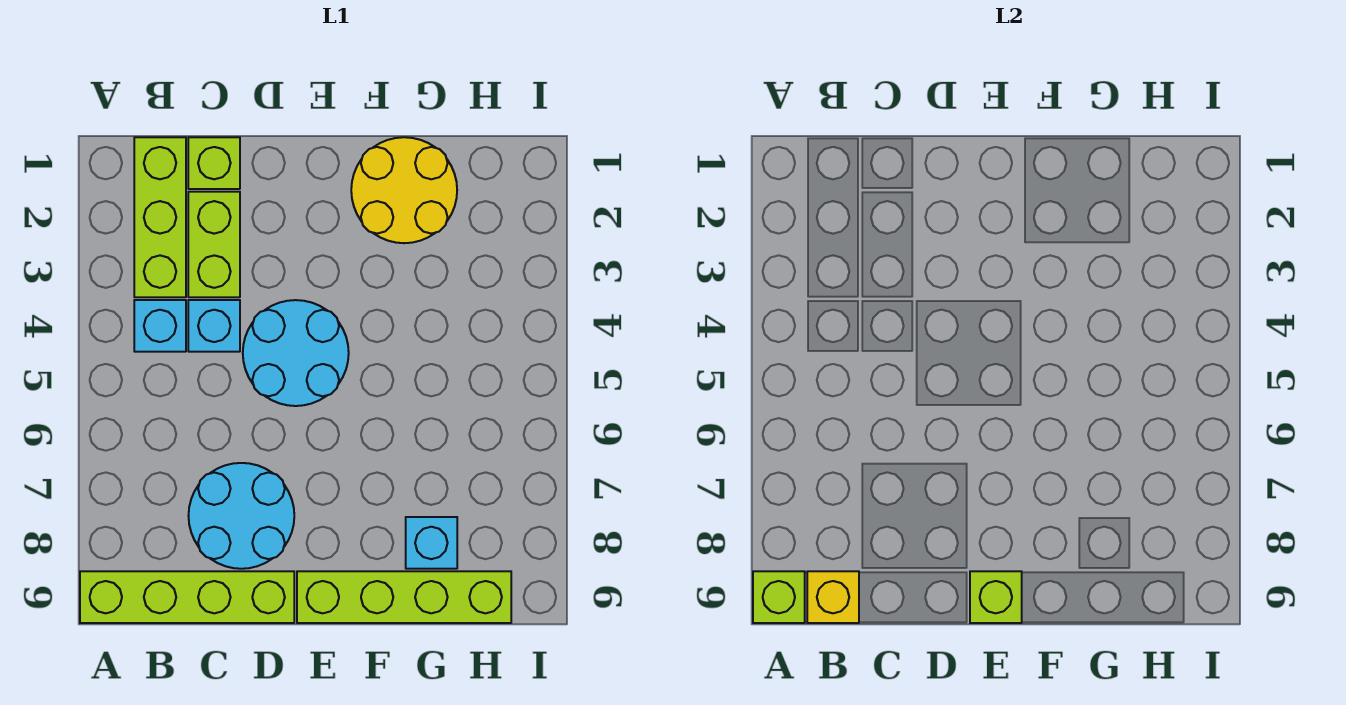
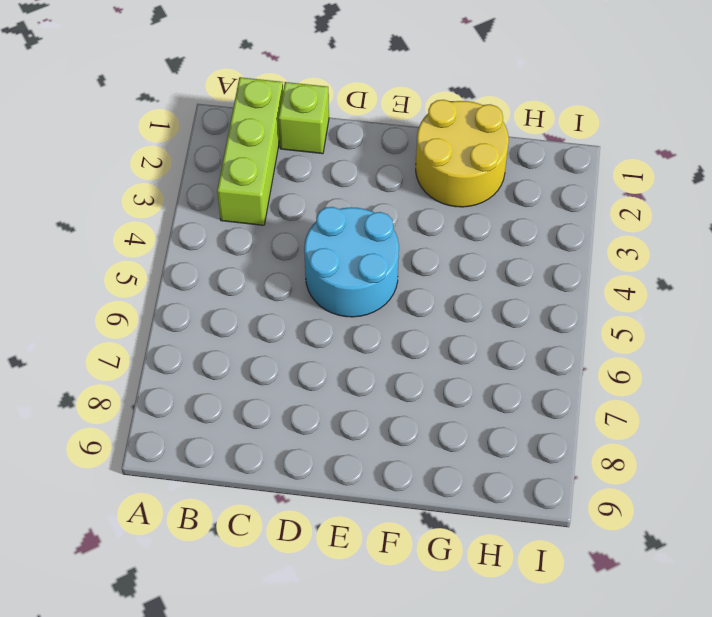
none -> lime 1x4 brick [80,571,294,623]
none -> cyan 1x1 brick [134,300,186,352]
none -> lime 1x2 brick [188,192,240,297]

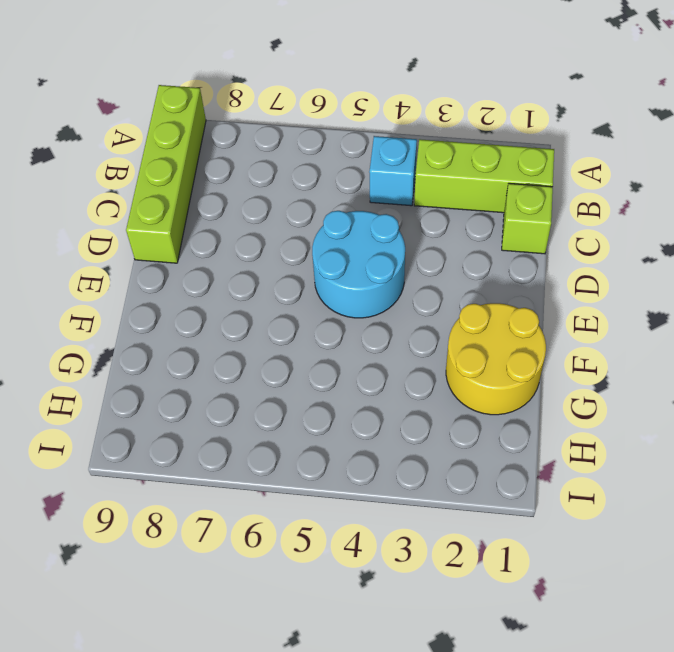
none -> lime 1x2 brick [188,192,240,297]
none -> cyan 1x1 brick [188,300,240,352]
none -> cyan 2x2 round brick [189,463,294,569]

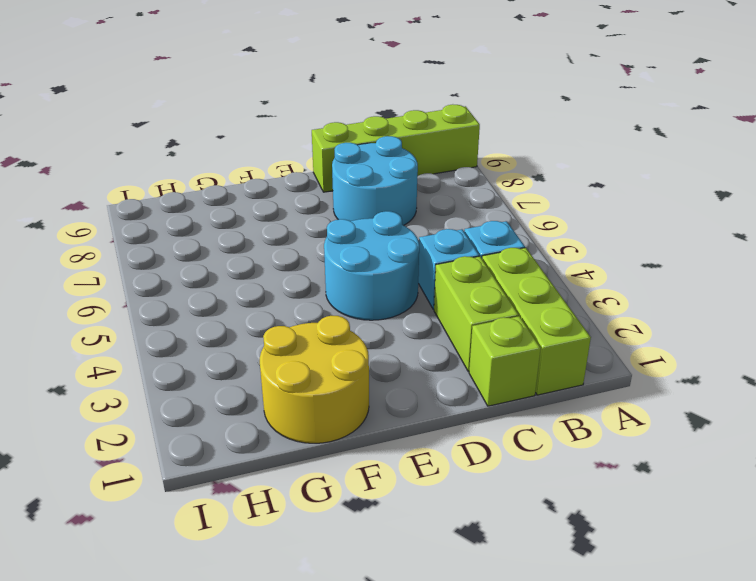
none -> lime 1x4 brick [297,571,511,623]
none -> cyan 1x1 brick [406,517,457,569]
none -> lime 1x1 brick [753,571,805,623]

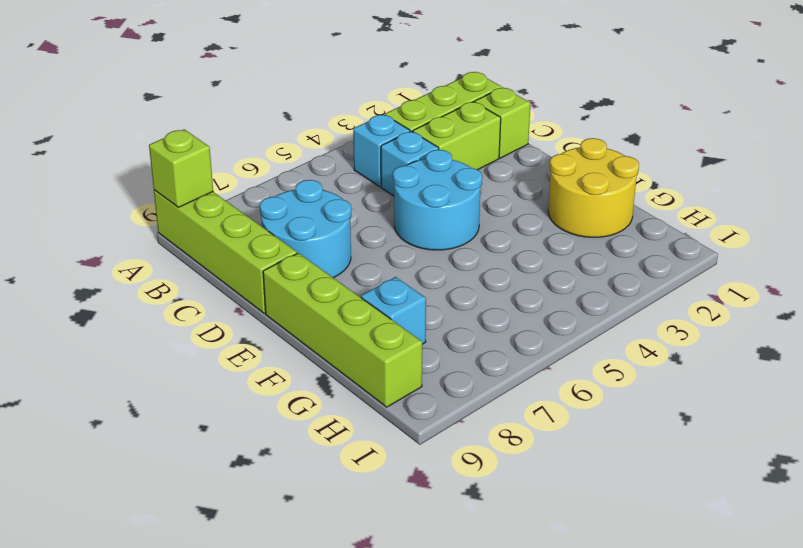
none -> yellow 1x1 brick [807,571,859,623]
none -> lime 1x1 brick [970,571,1022,623]

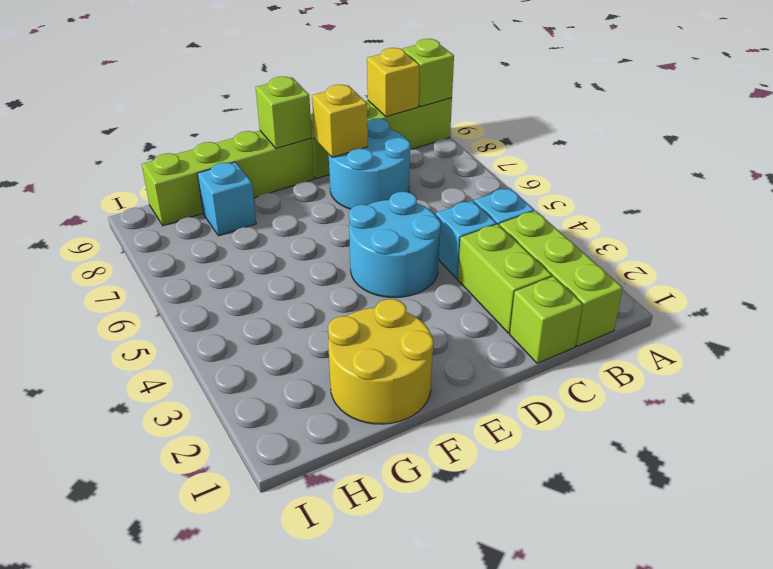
yellow 1x1 brick [312,85,368,157] -> none

